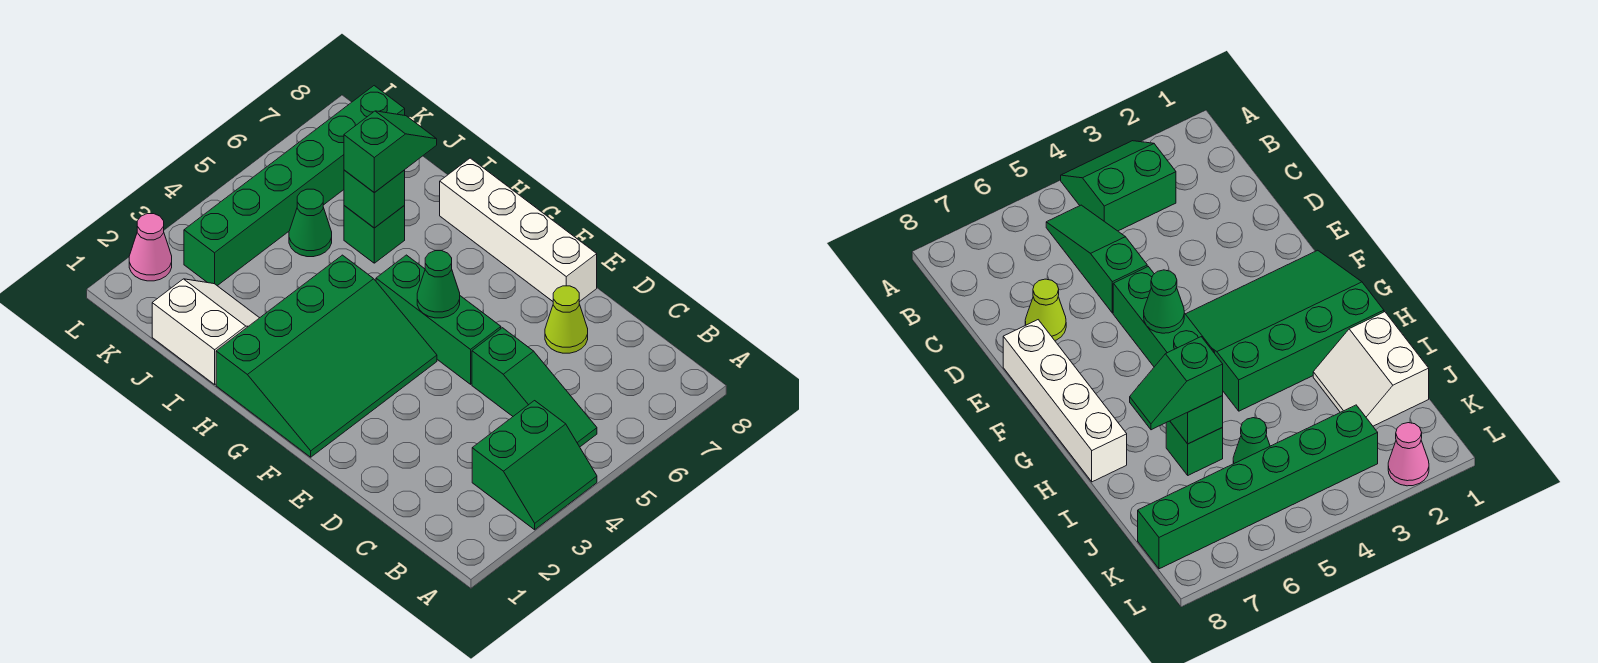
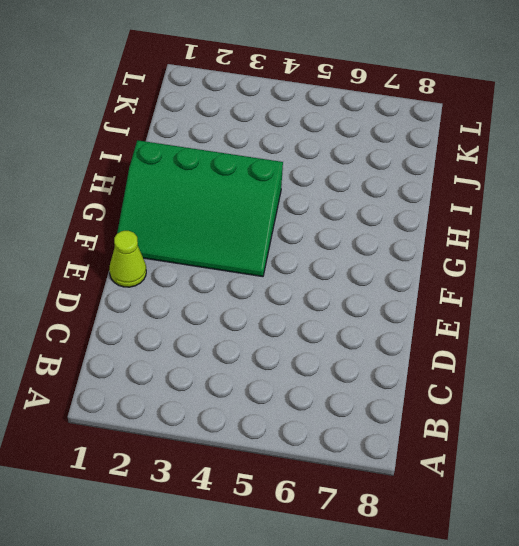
lime 1x1 cone [109,231,146,287] -> lime 1x1 cone moved to [545,286,588,353]
none -> green 2x2 slope [472,401,597,530]
none -> green 1x3 slope [472,328,597,447]
none -> green 1x3 brick [376,255,501,384]

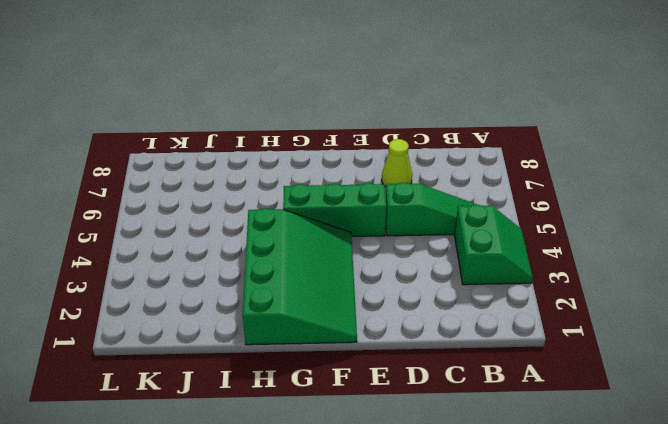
none -> white 1x4 brick [440,158,597,302]
none -> white 2x2 slope [152,279,259,384]
none -> green 1x1 brick [344,206,405,263]

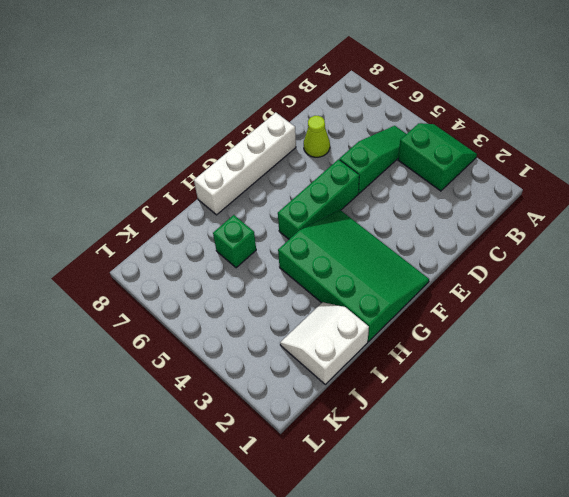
none -> green 1x1 cone [289,189,332,257]
none -> green 1x6 brick [184,86,405,286]
none -> pink 1x1 cone [129,214,172,281]

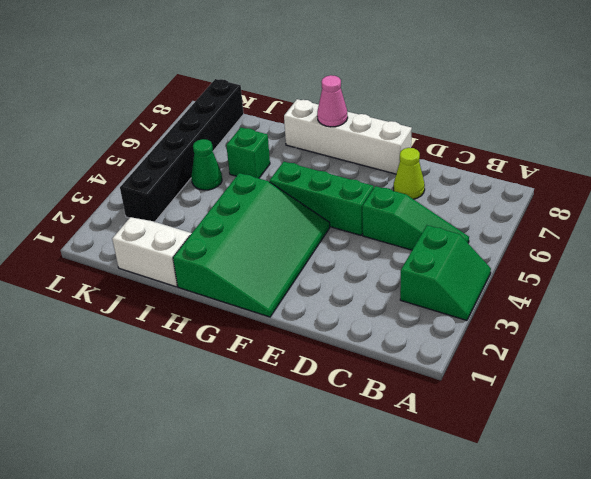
pink 1x1 cone [317,75,348,127] -> pink 1x1 cone moved to [129,214,172,281]
black 1x6 brick [120,79,244,222] -> green 1x6 brick [184,86,405,286]
none -> green 1x1 cone [417,251,460,318]
none -> green 1x1 brick [344,170,405,228]
none -> green 1x2 slope [344,111,437,193]

